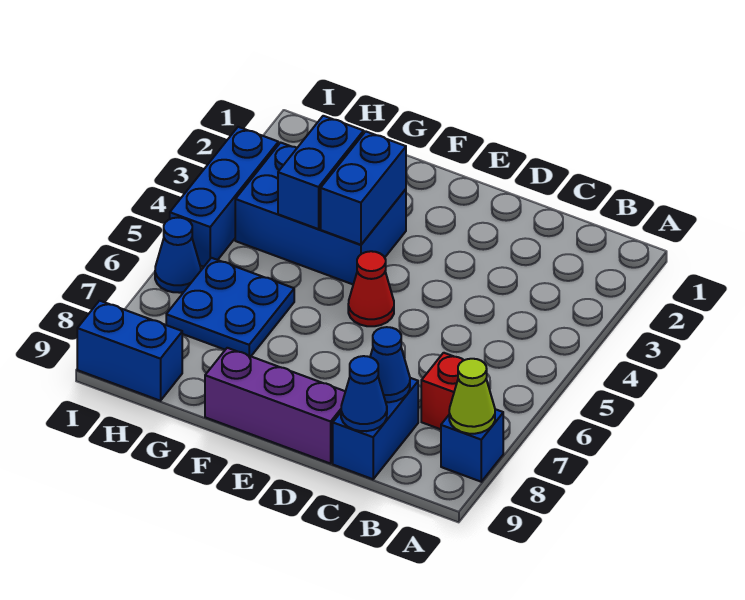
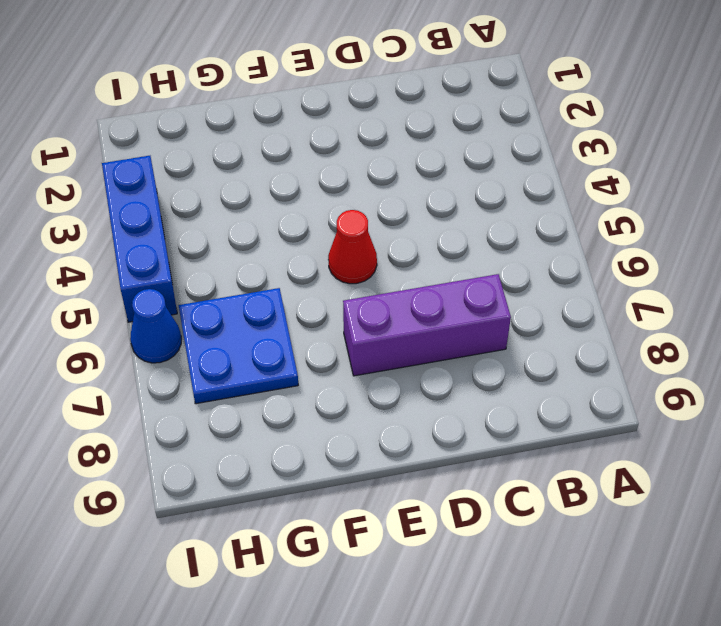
purple 1x3 brick [343,274,511,376] -> purple 1x3 brick moved to [205,348,345,464]
none -> blue 1x1 brick [441,409,503,482]
none -> red 1x1 brick [421,353,464,429]
none -> blue 1x2 brick [333,378,418,479]

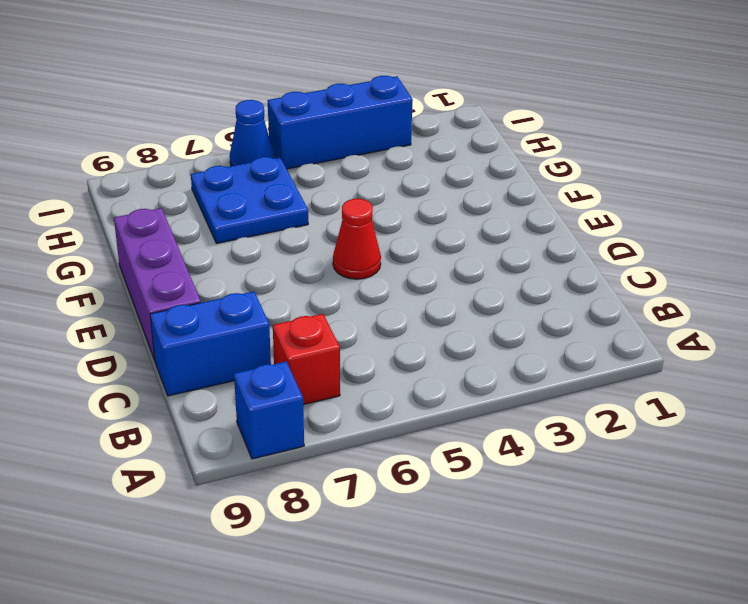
none -> blue 2x3 brick [235,143,406,284]
none -> blue 1x2 brick [77,301,182,401]
none -> lime 1x1 cone [449,359,495,434]

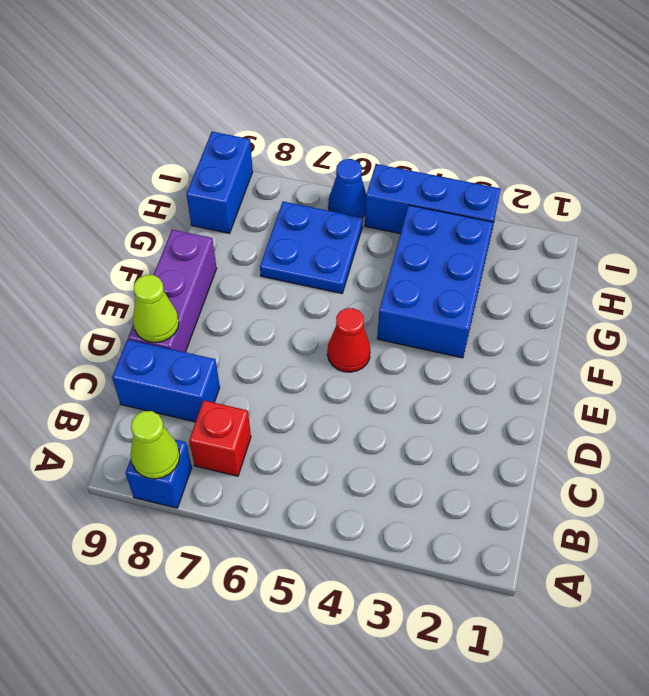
lime 1x1 cone [133,275,179,343] -> none
none -> blue 1x1 cone [370,327,410,402]
none -> blue 1x1 cone [341,356,387,431]
none -> blue 1x2 brick [321,132,406,245]

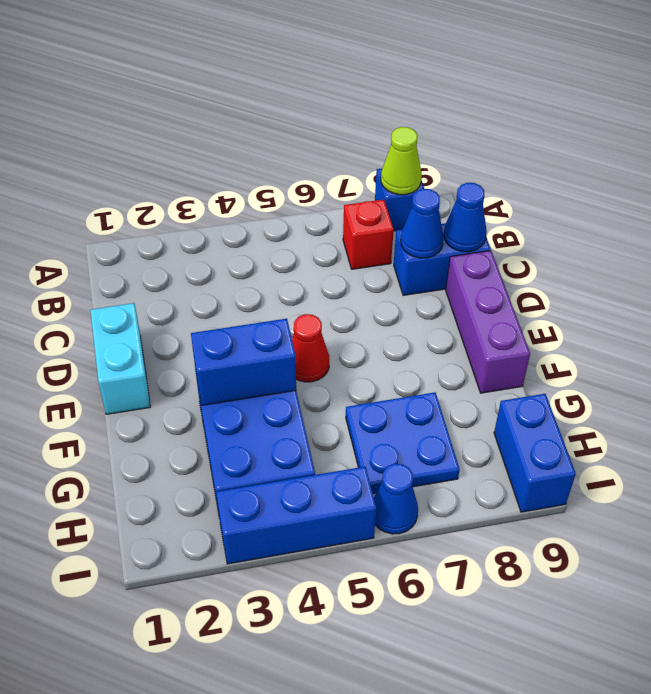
cyan 1x2 brick [90,303,150,414] -> none
none -> blue 1x2 brick [278,116,364,229]

